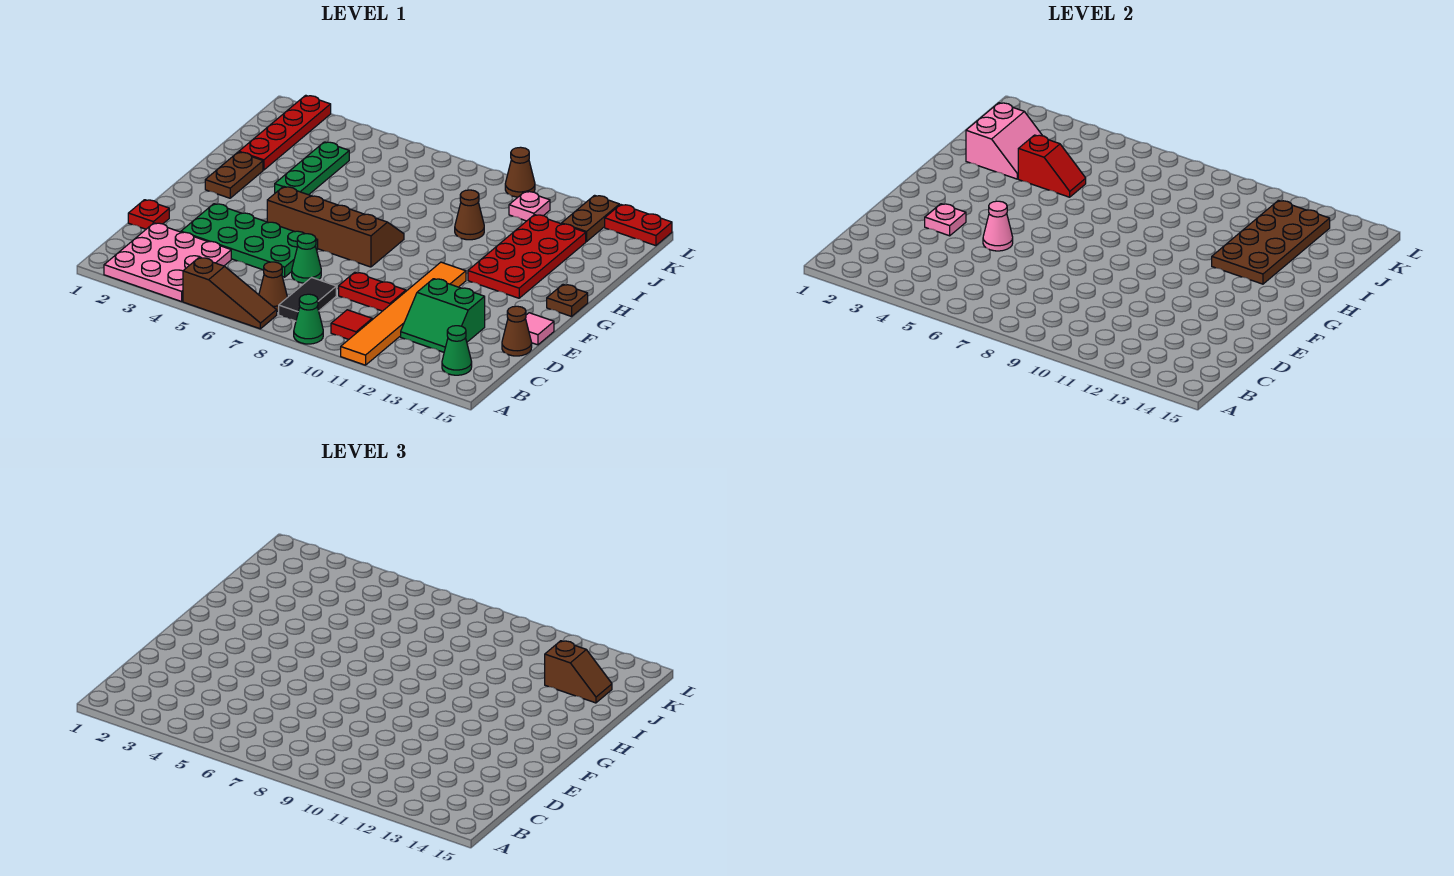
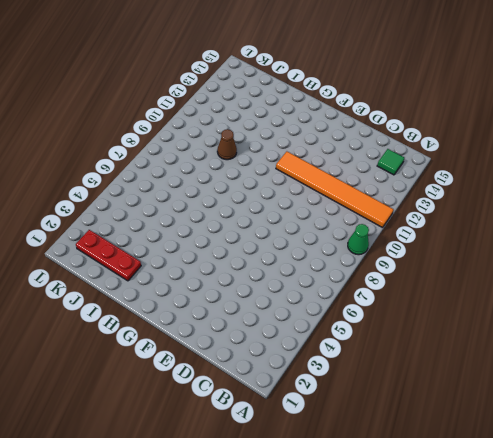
green 1x1 tile [377,149,404,175] -> green 1x1 cone [442,326,472,375]
red 1x3 plate [76,230,141,281] -> red 1x4 plate [239,95,331,170]
none -> pink 3x3 plate [104,223,231,302]
none -> brown 1x3 slope [183,258,277,329]
none -> brown 1x1 cone [259,262,288,311]
none -> black 1x2 tile [279,277,336,321]

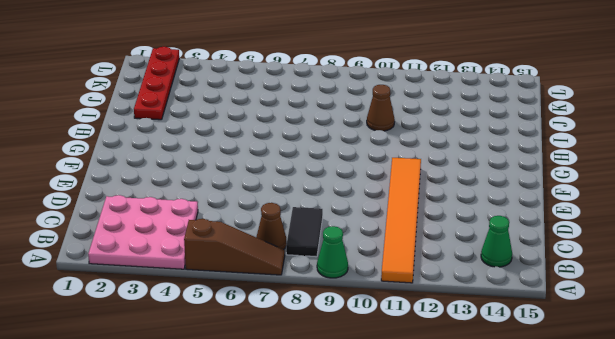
none -> red 1x1 tile [331,310,372,340]
none -> green 2x2 slope [401,279,485,352]
none -> red 1x1 plate [128,200,169,229]
none -> green 2x4 plate [181,204,318,277]

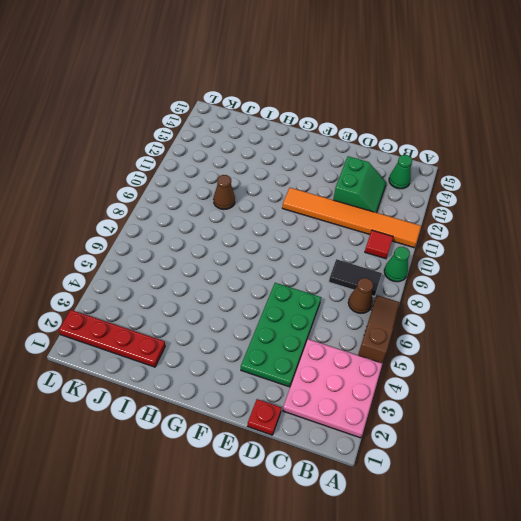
none -> green 1x1 cone [292,234,321,283]
none -> red 1x2 plate [339,272,406,311]
none -> brown 1x1 cone [502,306,532,356]
none -> pink 1x1 tile [526,313,554,345]

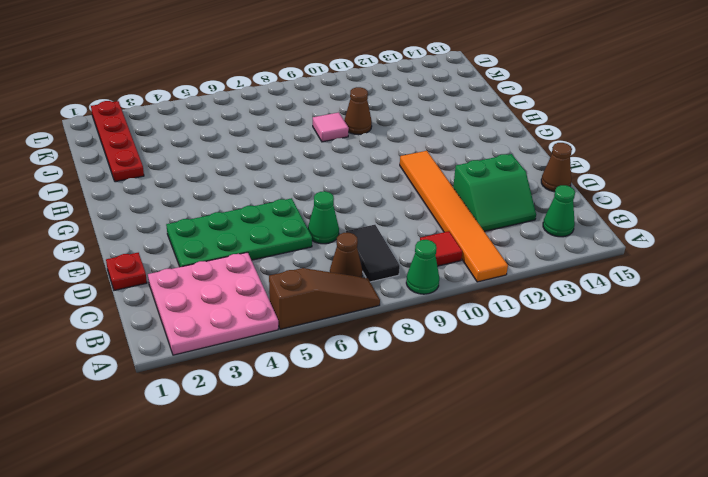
pink 1x1 tile [313,112,349,142] -> pink 1x1 tile moved to [526,313,554,345]
none -> red 1x2 plate [339,272,406,311]
none -> brown 2x4 slope [267,186,404,267]
none -> brown 1x2 plate [205,152,263,198]
none -> red 2x4 plate [468,215,586,298]

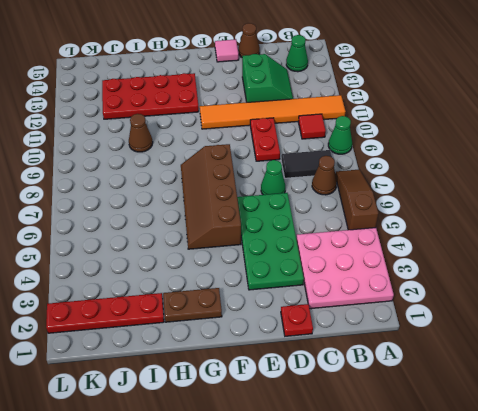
none -> brown 1x1 plate [547,285,588,316]
none -> green 1x3 plate [275,142,349,195]
none -> pink 1x1 plate [509,191,550,221]
none -> brown 1x2 plate [562,195,619,242]

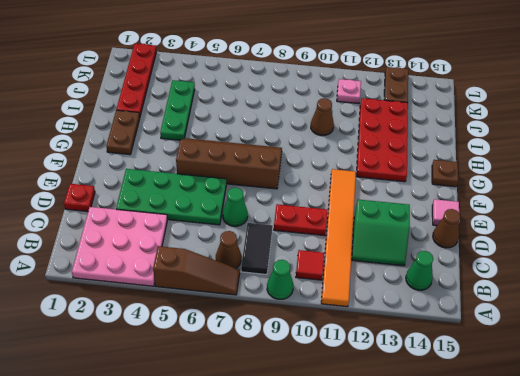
none -> brown 1x1 cone [505,147,535,197]
none -> red 1x2 plate [605,205,672,246]
none -> pink 1x1 plate [925,204,966,236]
none -> pink 1x1 cone [983,201,1013,251]

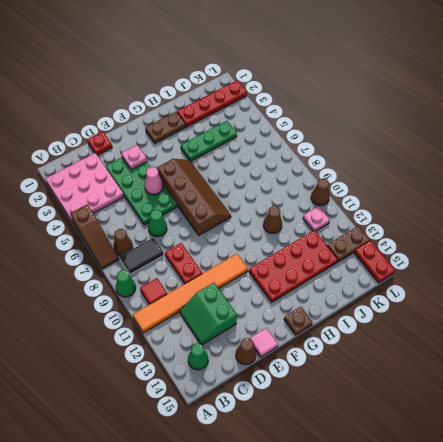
none -> brown 2x4 plate [1212,200,1330,284]
none -> pink 2x2 slope [966,103,1042,179]
none -> red 1x2 slope [1018,135,1086,197]
none -> brown 1x2 slope [545,641,612,703]

